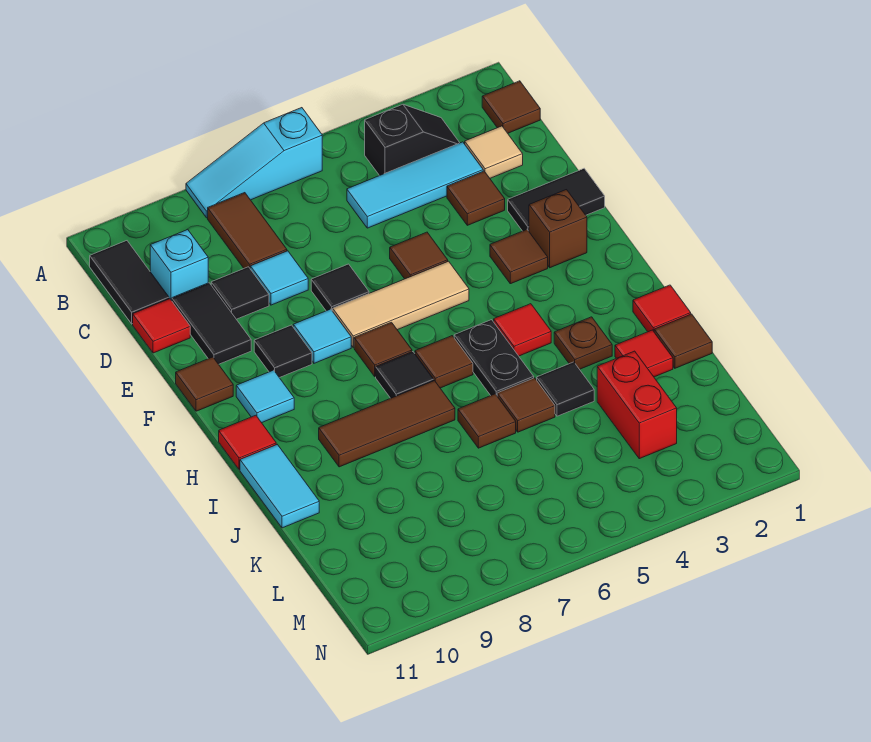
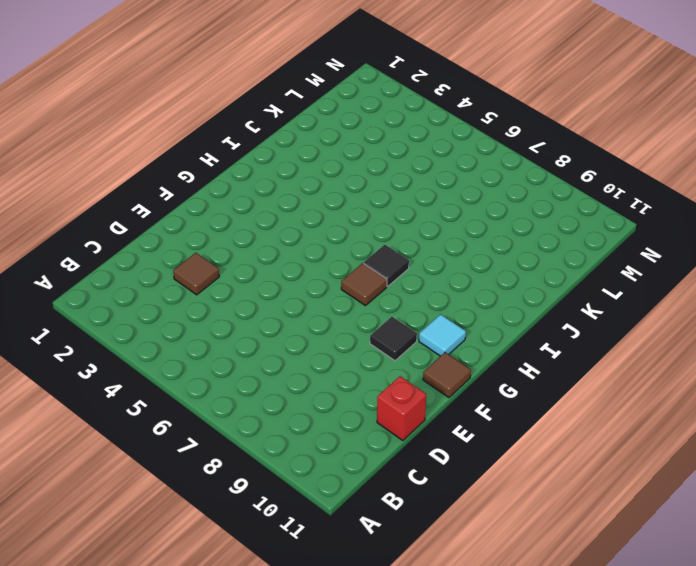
red 1x1 brick [377,376,426,441] -> red 1x1 tile [133,299,190,353]
none -> cyan 1x3 slope [186,108,322,218]
none -> brown 1x1 tile [482,81,540,133]
none -> black 1x2 slope [365,104,460,176]
none -> brown 1x2 tile [208,193,287,268]

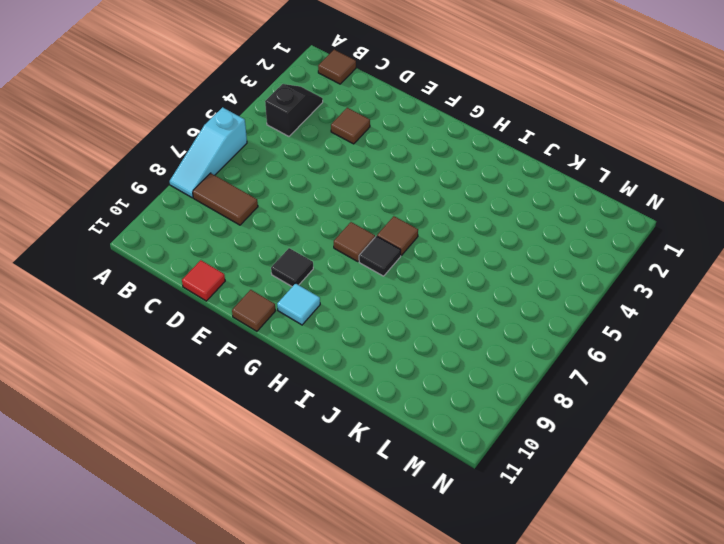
none -> black 1x2 tile [90,241,169,324]
none -> tan 1x1 tile [465,126,523,178]
none -> cyan 1x3 tile [347,142,483,228]
none -> cyan 1x1 brick [150,230,208,301]

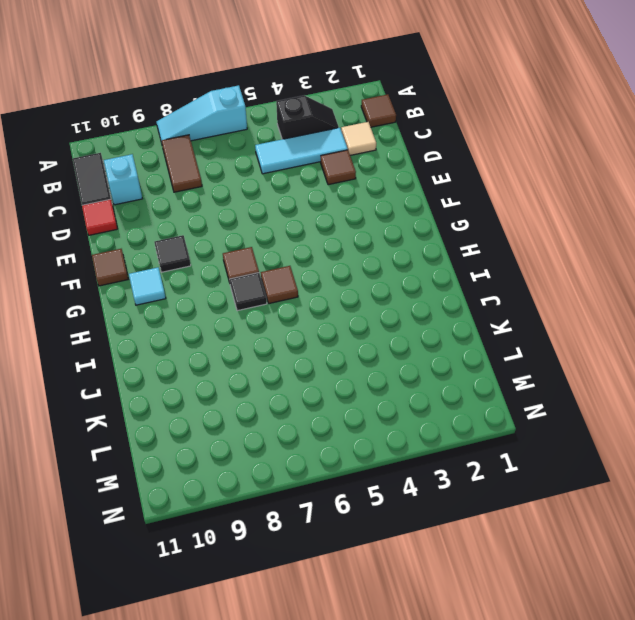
none -> cyan 1x1 tile [250,251,308,305]
none -> black 1x1 tile [211,267,269,319]
none -> black 1x2 tile [172,283,251,364]
none -> black 1x2 tile [508,169,605,231]

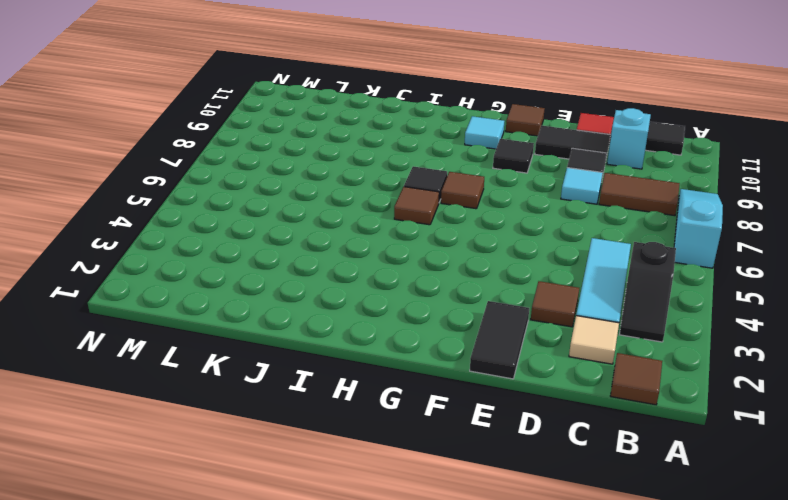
none -> brown 1x1 tile [390,232,448,279]
none -> black 1x1 tile [311,264,369,311]
none -> brown 1x1 brick [529,190,587,268]
none -> brown 1x1 tile [490,230,548,284]

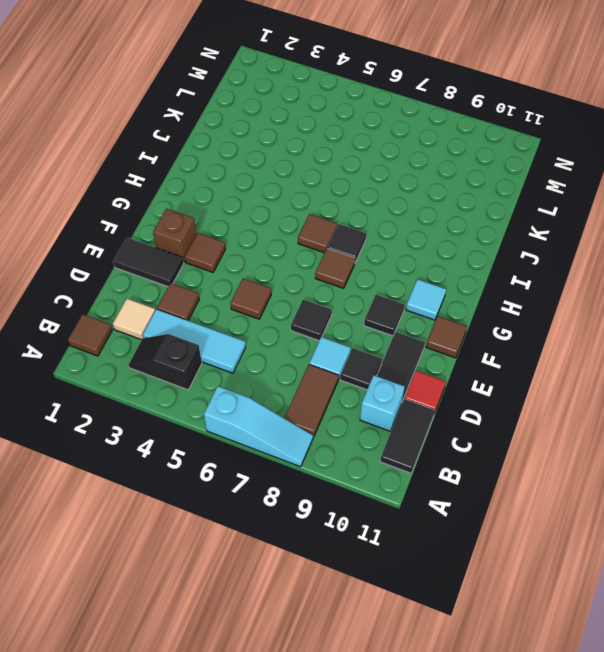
none -> tan 1x3 tile [333,261,469,347]
none -> cyan 1x1 tile [293,309,351,363]
none -> red 1x1 tile [494,304,551,356]
none -> black 1x2 plate [454,320,534,395]

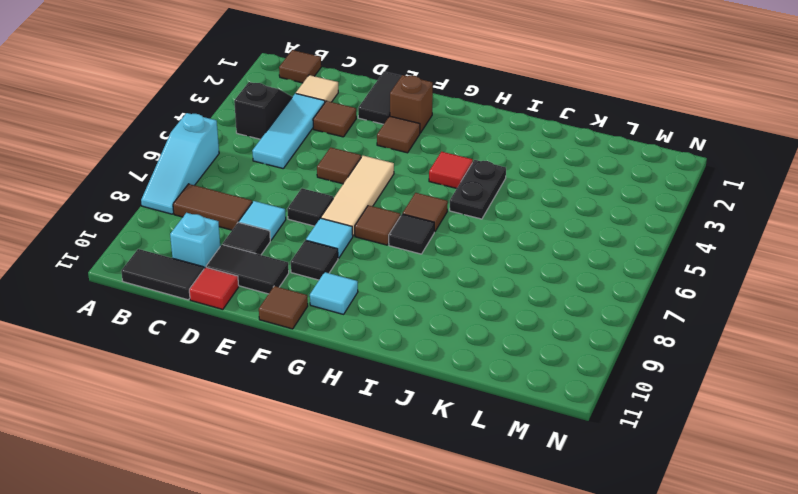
black 1x2 plate [450,160,506,219] -> black 1x2 plate turned to [454,320,534,395]
none -> red 1x1 tile [219,415,276,470]
none -> red 1x1 tile [633,285,691,332]
none -> brown 1x1 plate [554,317,612,369]
none -> brown 1x3 tile [319,381,455,467]

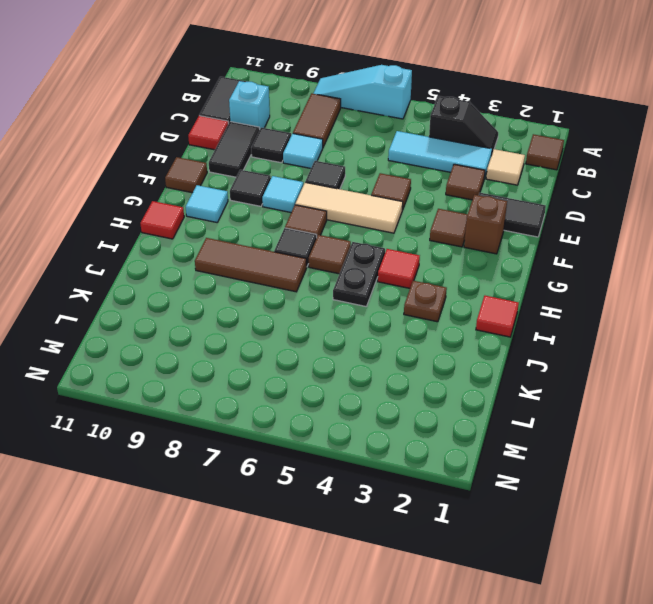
none -> cyan 1x2 tile [240,445,319,528]
none -> brown 1x1 tile [654,314,712,368]
none -> red 1x1 tile [615,330,673,377]
none -> black 1x1 tile [537,362,594,416]

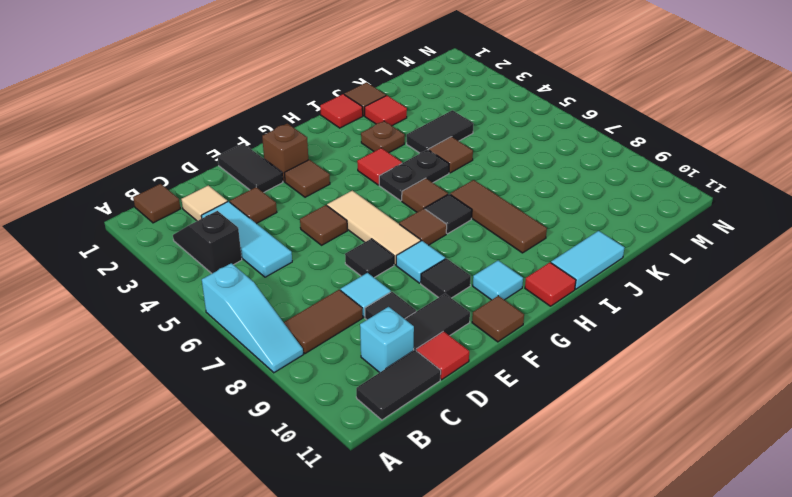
black 1x2 tile [407,110,473,153] -> black 1x1 tile [537,362,594,416]
none -> brown 1x1 tile [458,394,516,448]
none -> red 1x2 brick [597,351,677,459]

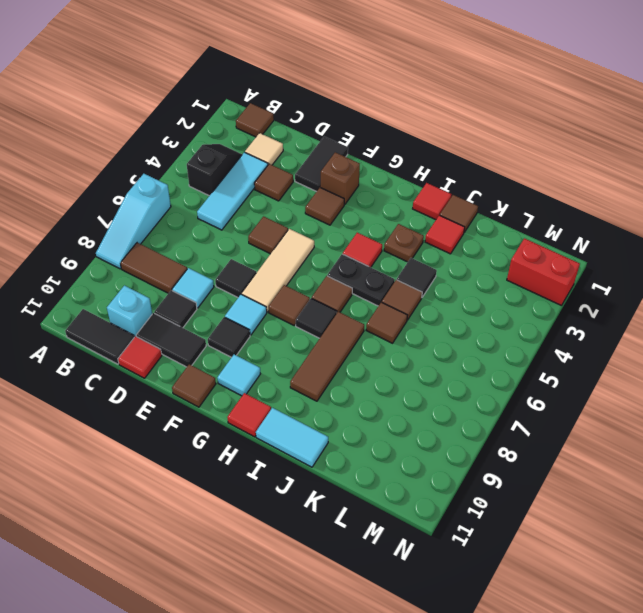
red 1x2 brick [507,238,580,306] -> red 1x2 brick moved to [597,351,677,459]

